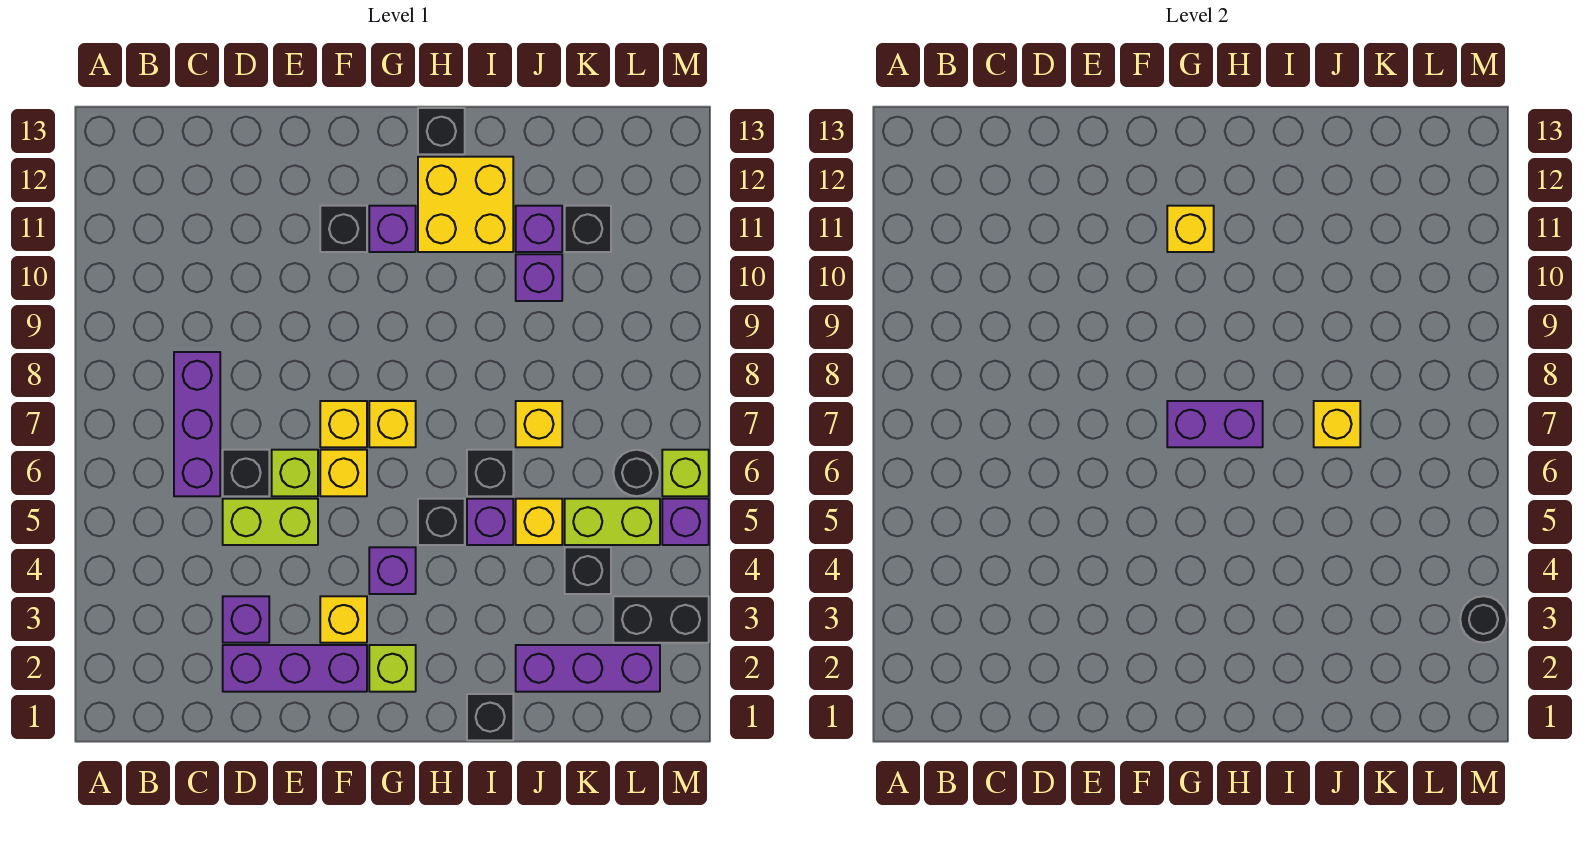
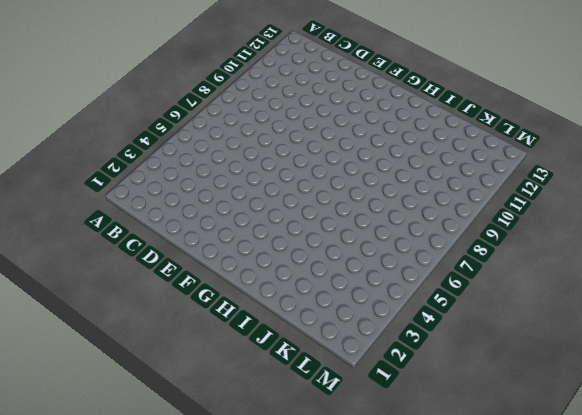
none -> purple 1x3 brick [174,352,220,496]
none -> purple 1x3 brick [223,645,367,692]
none -> purple 1x1 brick [223,596,269,643]
none -> lime 1x2 brick [223,499,318,545]

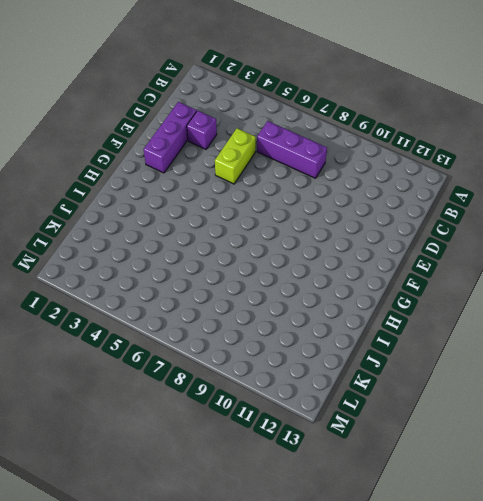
none -> black 1x1 brick [223,450,269,496]
none -> lime 1x1 brick [272,450,318,496]
none -> yellow 1x1 brick [320,596,367,643]
none -> yellow 1x1 brick [320,450,367,496]

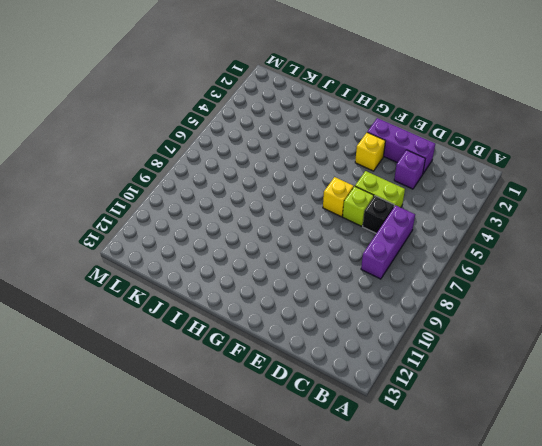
none -> yellow 1x1 brick [320,401,367,447]
none -> black 1x1 brick [320,206,367,252]
none -> lime 1x1 brick [369,645,416,692]
none -> purple 1x1 brick [369,547,416,594]

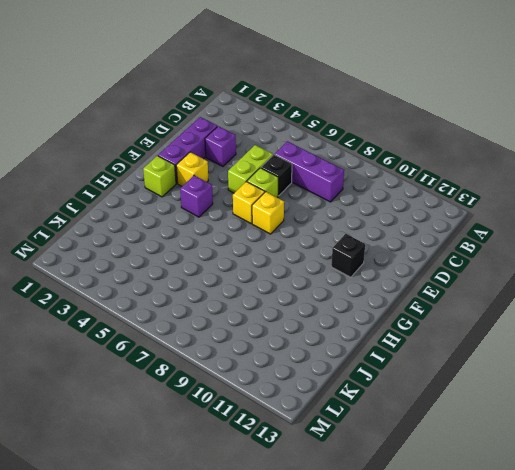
none -> yellow 1x1 brick [369,401,416,447]
none -> purple 1x1 brick [369,206,416,252]
none -> black 1x1 brick [418,499,465,545]
none -> yellow 2x2 brick [418,157,513,252]

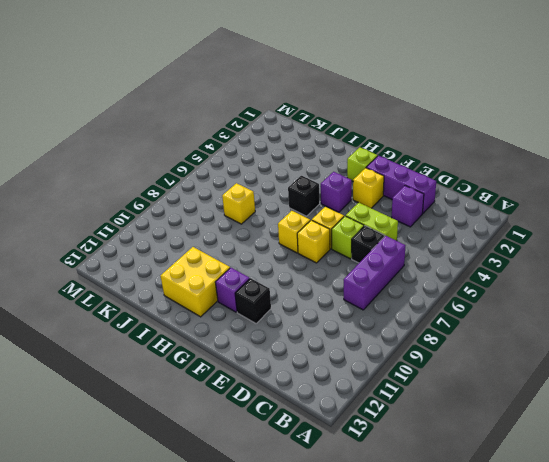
none -> black 1x1 brick [418,108,465,154]
none -> black 1x1 brick [467,694,513,740]
none -> purple 1x1 brick [467,499,513,545]
none -> black 1x1 brick [467,450,513,496]

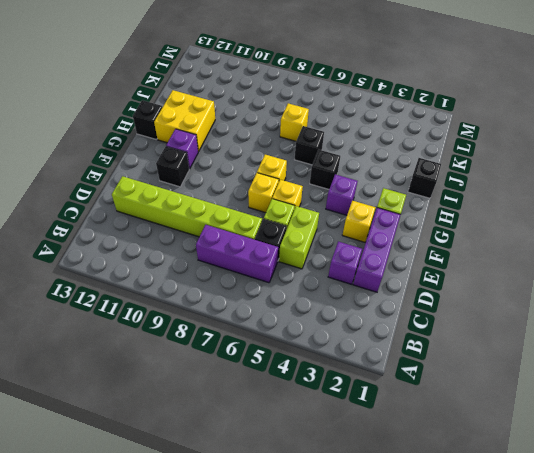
lime 1x6 brick [112,176,262,240] -> none
none -> purple 1x1 brick [467,499,513,545]
none -> purple 1x3 brick [516,645,660,692]
none -> yellow 1x1 brick [516,499,562,545]
none -> purple 1x1 brick [516,254,562,301]

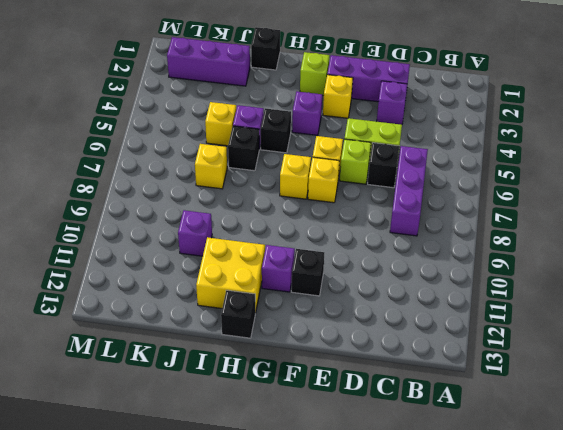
none -> purple 1x1 brick [516,206,562,252]
none -> black 1x1 brick [565,547,611,594]
none -> lime 1x2 brick [565,499,660,545]
none -> black 1x1 brick [565,206,611,252]

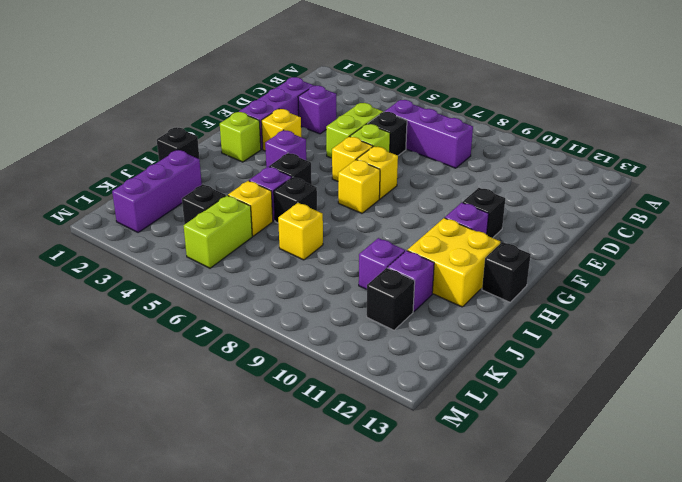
none -> black 1x2 brick [613,596,709,643]
none -> black 1x1 round brick [613,450,660,496]
none -> purple 1x1 brick [662,499,709,545]
none -> lime 1x1 brick [662,450,709,496]

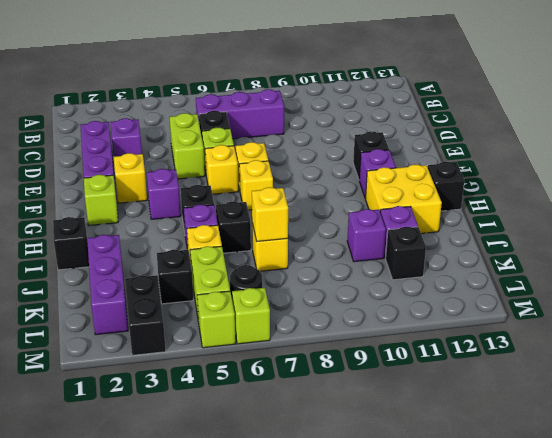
lime 1x1 brick [197,291,235,348] -> purple 1x1 brick [662,499,709,545]
none -> purple 1x2 brick [1167,401,1263,447]
none -> yellow 1x1 brick [1167,206,1214,252]
none -> black 1x1 round brick [1460,596,1507,643]

